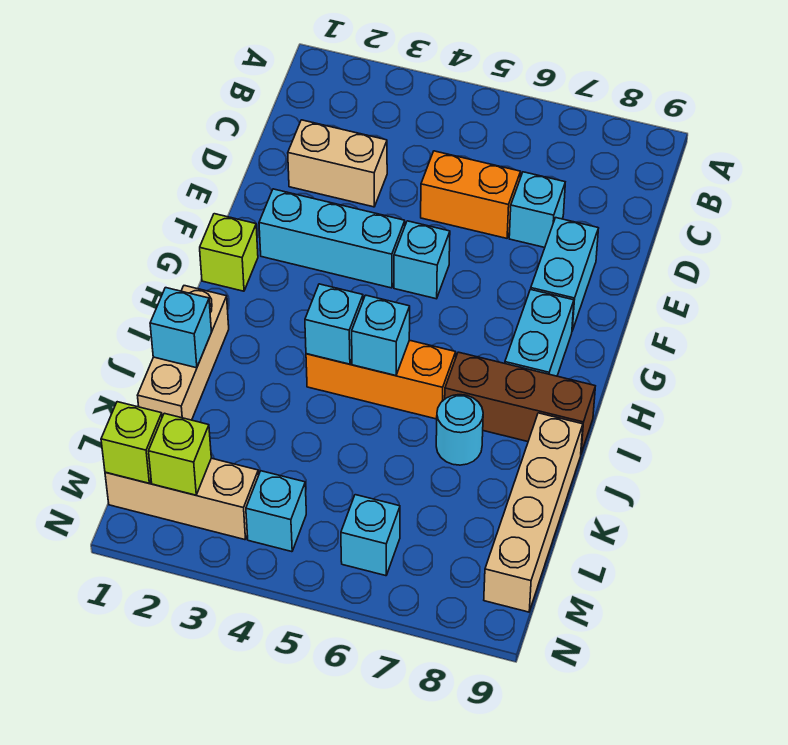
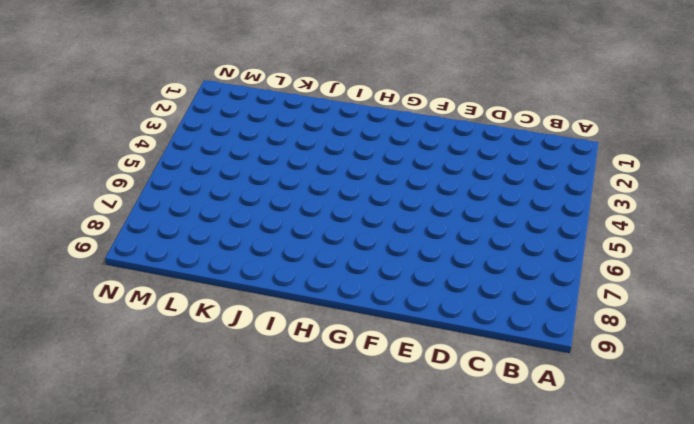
none -> tan 1x2 brick [288,120,387,207]
none -> orange 1x2 brick [421,151,521,238]
none -> cyan 1x1 brick [509,172,565,247]

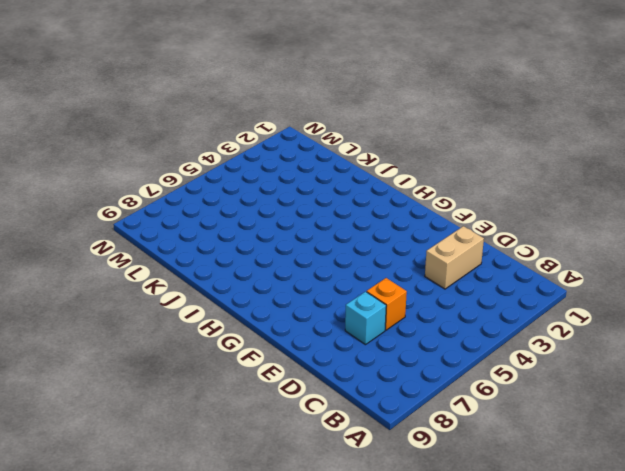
orange 1x1 brick [367,278,407,330] -> orange 1x2 brick [421,151,521,238]
none -> cyan 1x2 brick [531,218,598,331]
none -> cyan 1x3 brick [259,189,405,288]
none -> cyan 1x1 brick [394,221,450,299]

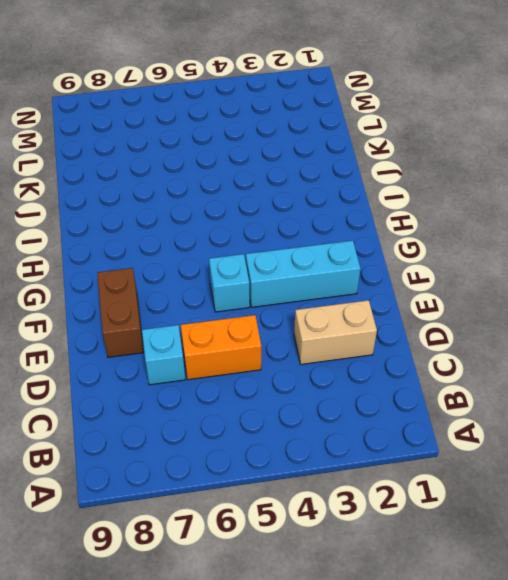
brown 1x2 brick [97,268,144,357] -> cyan 1x2 brick [531,218,598,331]
none -> lime 1x1 brick [200,214,258,291]
none -> cyan 1x2 brick [505,289,574,376]
none -> tan 1x3 brick [138,286,229,420]

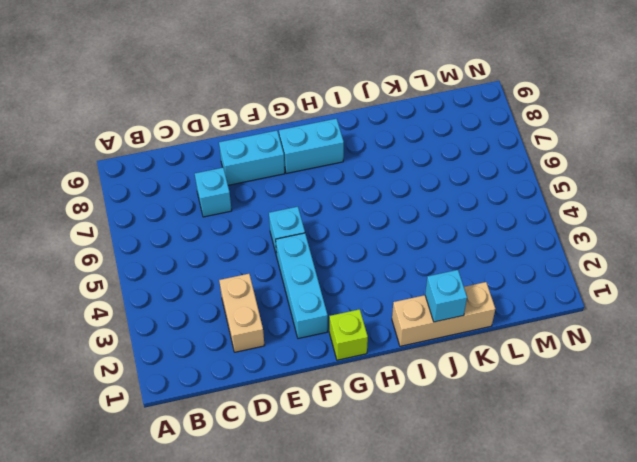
none -> orange 1x2 brick [421,151,521,238]
none -> orange 1x3 brick [306,340,456,419]
none -> brown 1x3 brick [445,352,595,453]

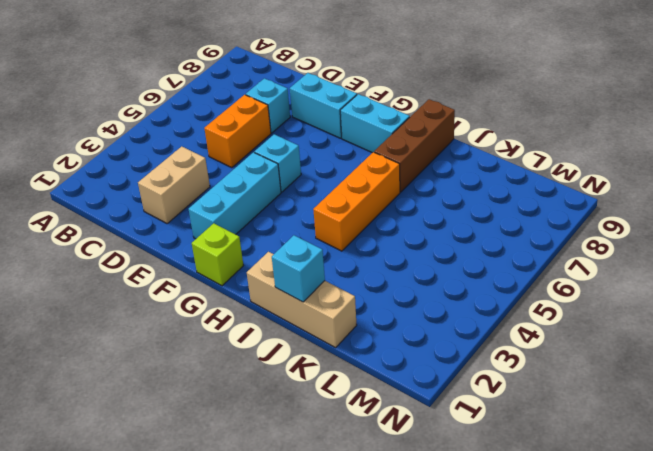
none -> cyan 1x1 round brick [436,395,483,465]
none -> tan 1x4 brick [484,413,583,612]
none -> tan 1x3 brick [105,458,259,540]

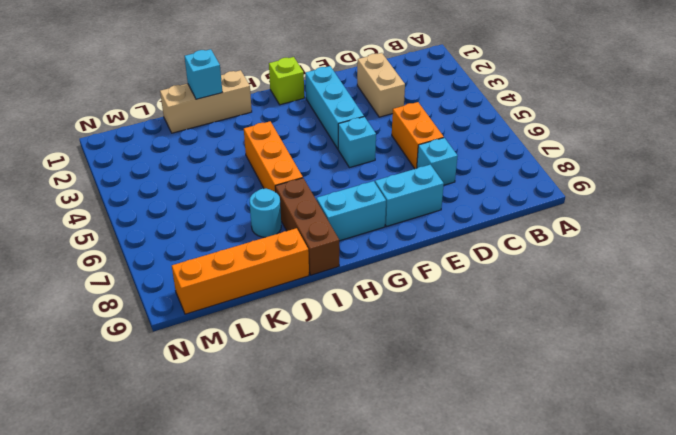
orange 1x4 brick [172,228,309,314] -> tan 1x4 brick [484,413,583,612]
none -> tan 1x3 brick [105,458,259,540]
none -> cyan 1x1 brick [246,471,306,552]
none -> cyan 1x1 brick [341,495,400,576]

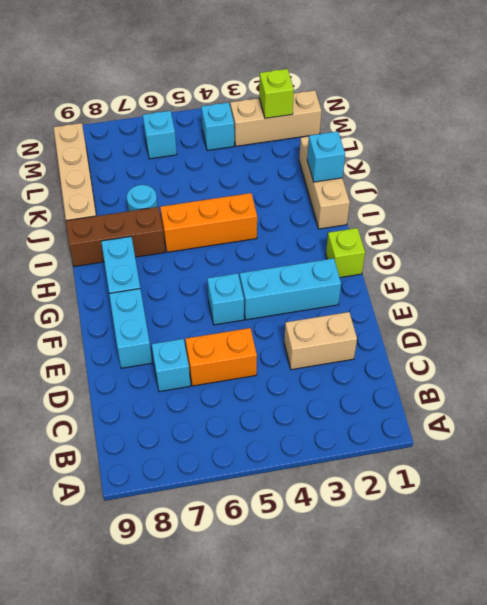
none -> cyan 1x1 brick [305,284,363,364]
none -> cyan 1x1 brick [352,295,410,376]
none -> lime 1x1 brick [101,402,162,483]

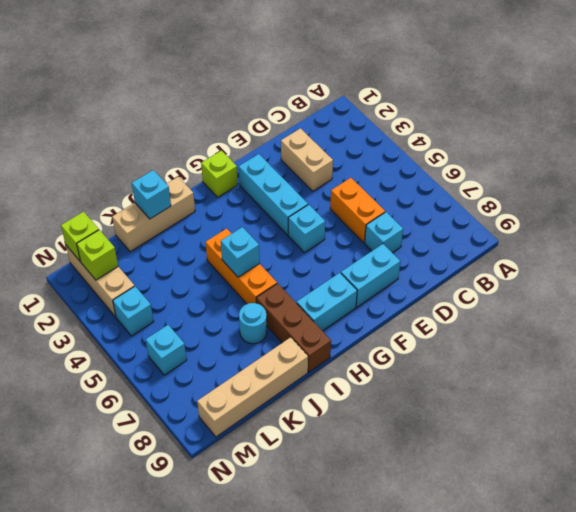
none -> cyan 1x1 brick [305,284,363,364]

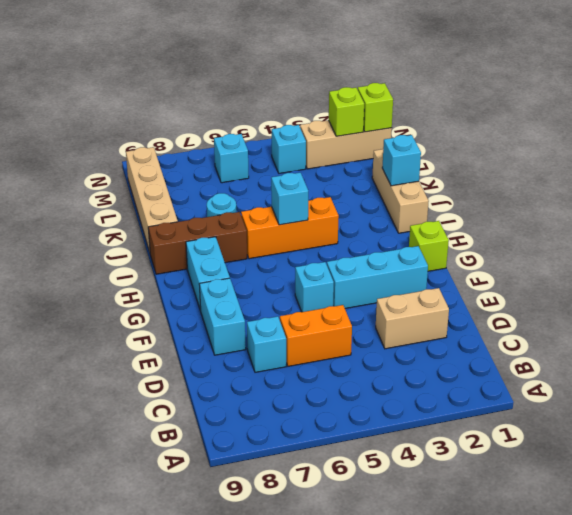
none -> cyan 1x1 brick [305,284,363,364]

